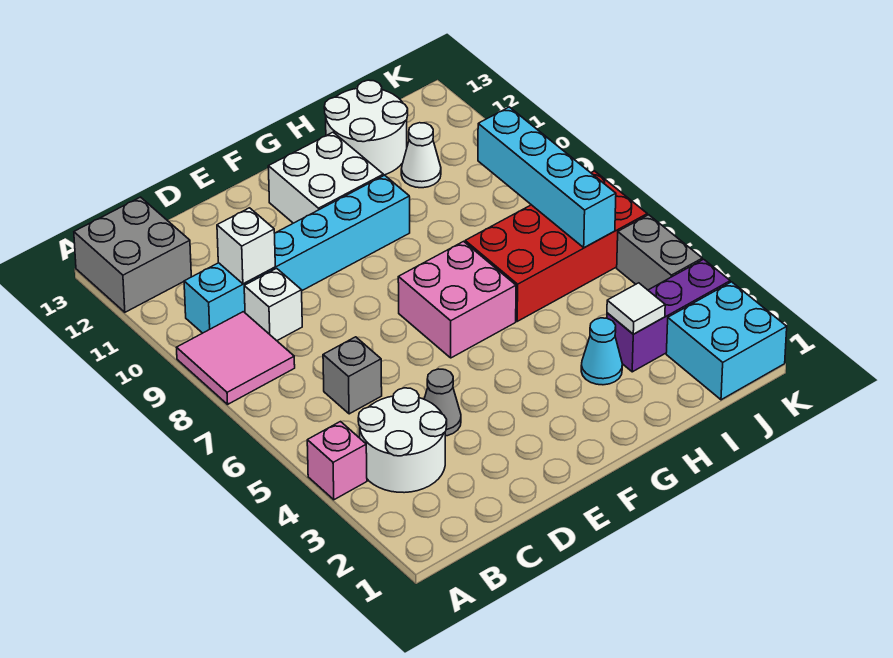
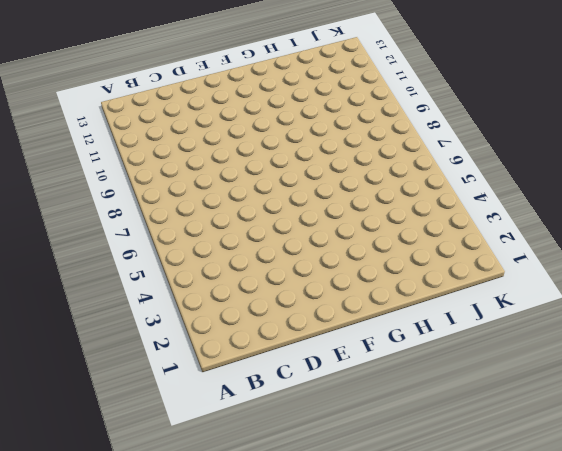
none -> pink 1x1 brick [307,422,367,500]
none -> pink 2x2 tile [177,312,295,404]
none -> grey 2x2 brick [74,197,191,312]

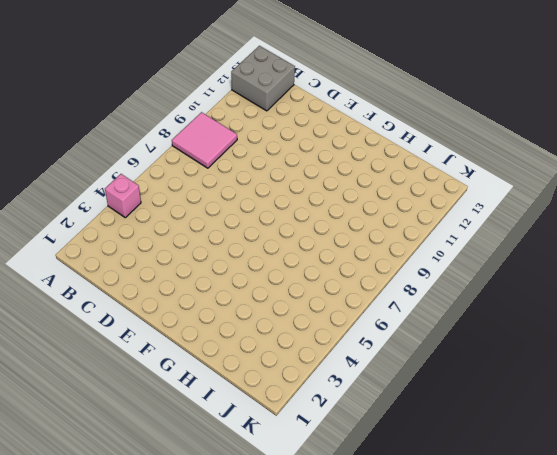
none -> white 2x2 round brick [358,388,447,493]
none -> cyan 1x6 brick [184,175,410,333]
none -> grey 1x1 brick [323,337,382,414]

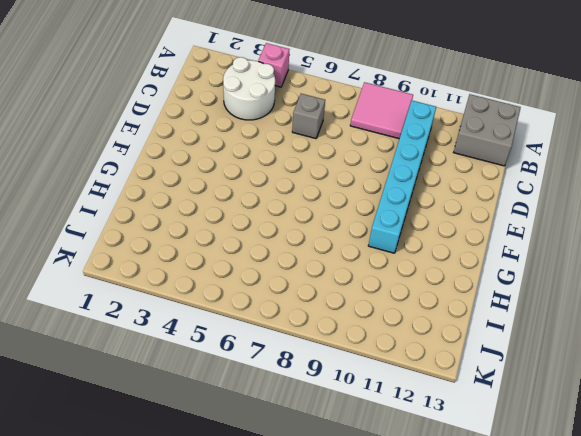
none -> white 1x1 brick [244,268,302,341]
none -> grey 1x1 cone [424,369,461,436]
none -> pink 2x2 brick [398,241,516,358]

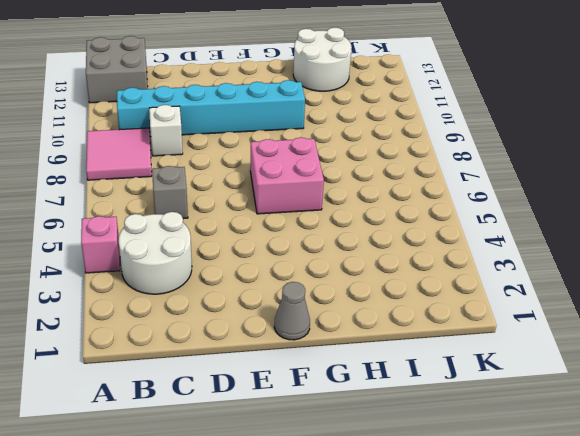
grey 1x1 cone [274,282,310,340] -> grey 1x1 cone moved to [424,369,461,436]
none -> white 2x2 brick [268,132,383,223]
none -> cyan 1x1 cone [581,318,622,385]
none -> red 2x4 brick [465,171,647,321]

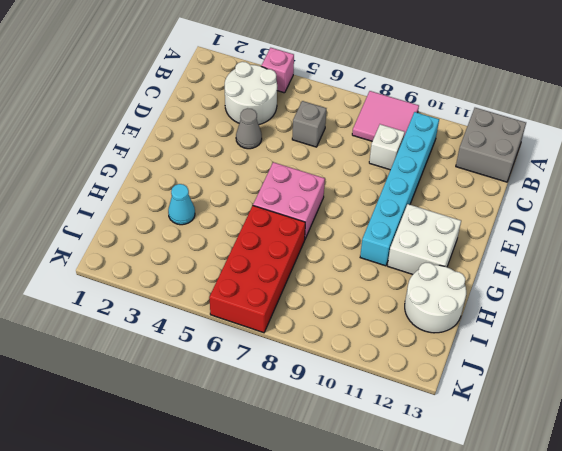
none -> purple 1x3 brick [607,259,730,372]
none -> white 1x1 cone [401,123,441,188]
none -> cyan 2x2 brick [666,282,787,400]

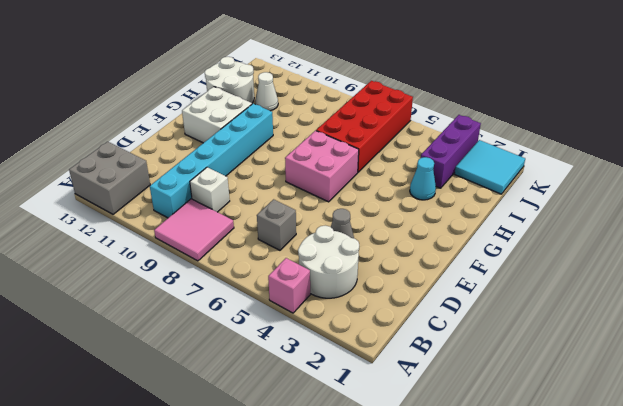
cyan 2x2 tile [455,140,525,194] -> cyan 2x2 brick [666,282,787,400]
none -> grey 1x2 brick [617,215,702,290]
none -> white 1x1 brick [217,208,275,284]
none -> white 1x1 tile [607,283,665,334]

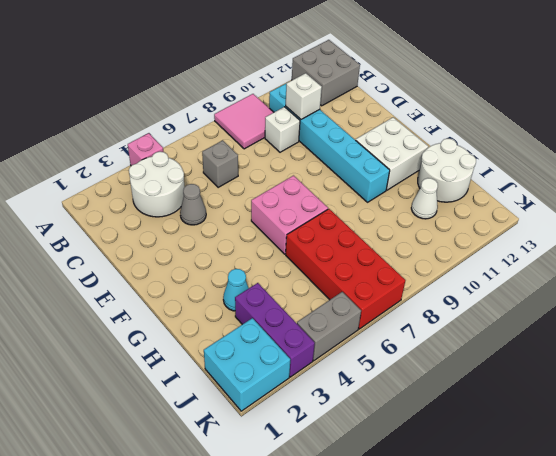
none -> white 1x1 tile [607,283,665,334]
none -> cyan 1x4 brick [478,107,616,248]

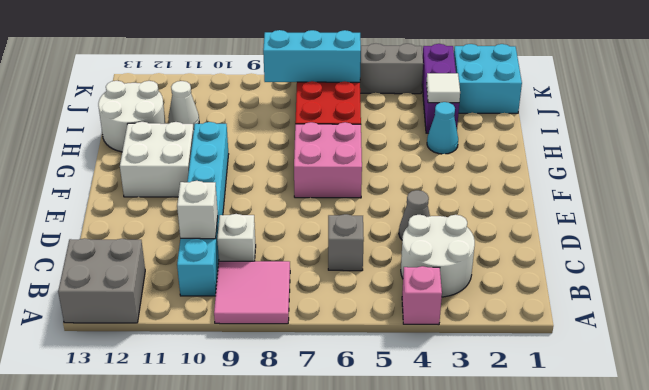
cyan 1x3 brick [263,30,361,82] -> cyan 1x4 brick [478,107,616,248]

